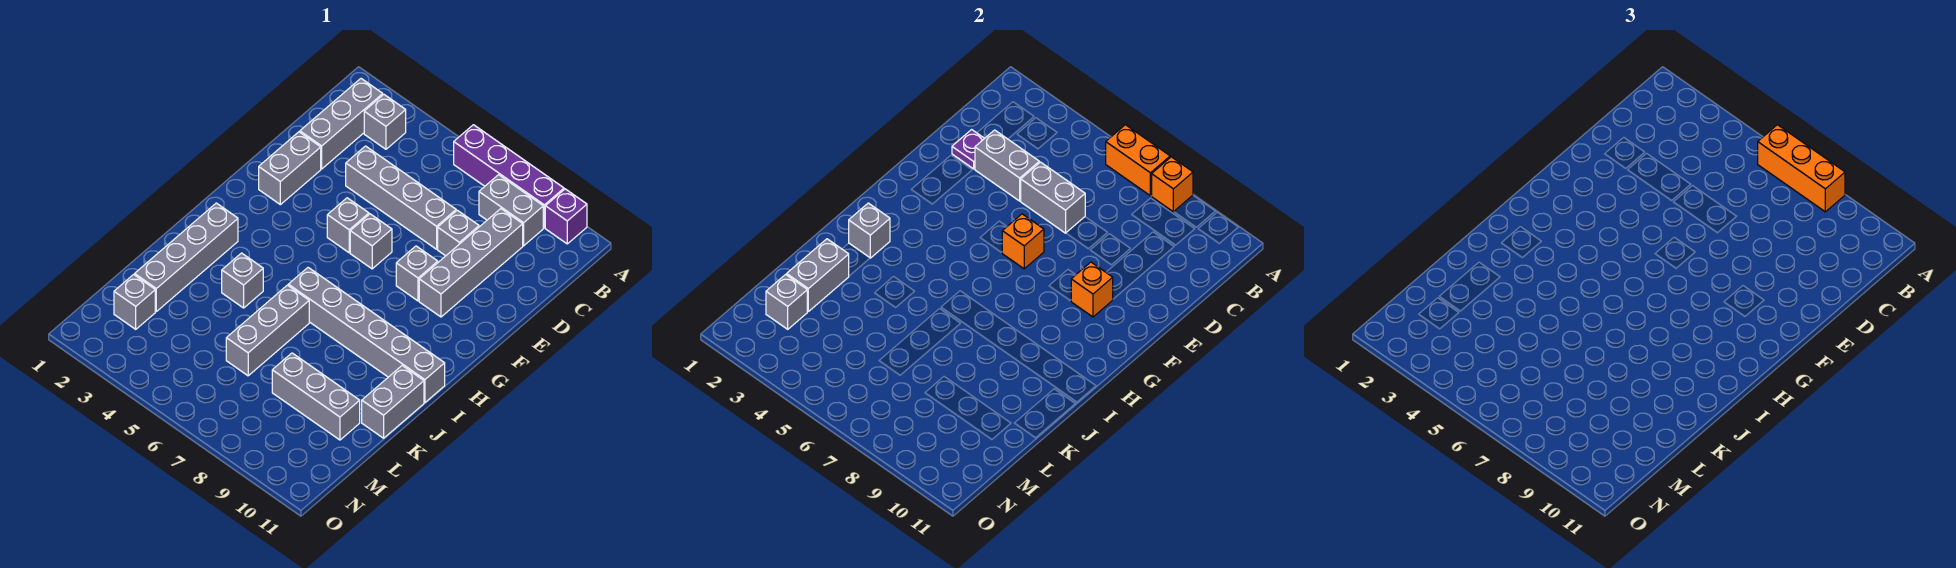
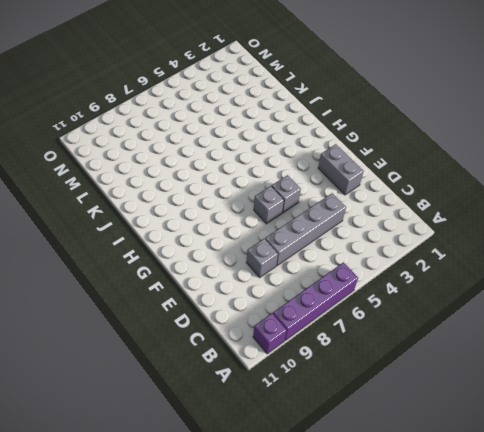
none -> grey 1x3 brick [300,79,383,169]
none -> grey 1x1 brick [364,95,406,149]
none -> grey 1x2 brick [479,175,543,246]
none -> grey 1x4 brick [419,209,523,317]

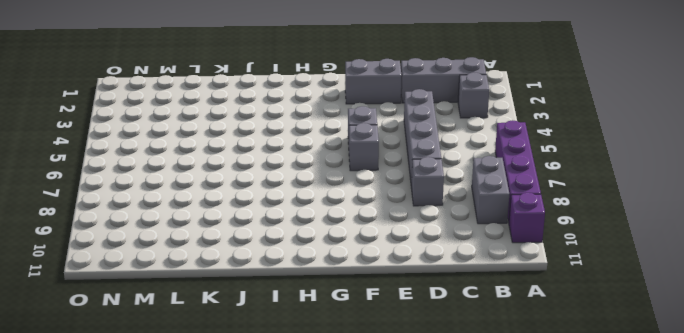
none -> grey 1x4 brick [419,209,523,317]
none -> grey 1x1 brick [396,246,438,301]
none -> grey 1x4 brick [135,203,238,311]
none -> grey 1x6 brick [288,268,445,403]

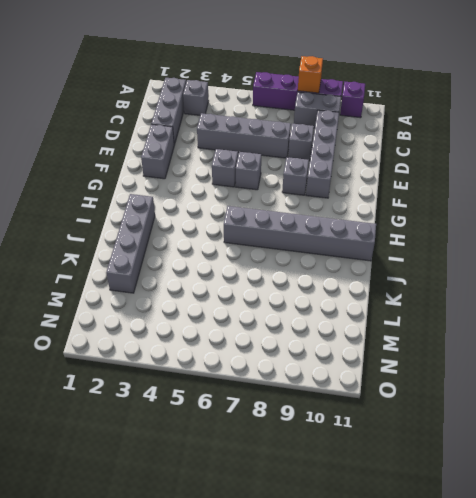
none -> grey 1x1 brick [222,253,263,308]
none -> grey 1x3 brick [226,285,309,376]
none -> grey 1x2 brick [362,366,424,438]
none -> grey 1x3 brick [272,353,360,440]

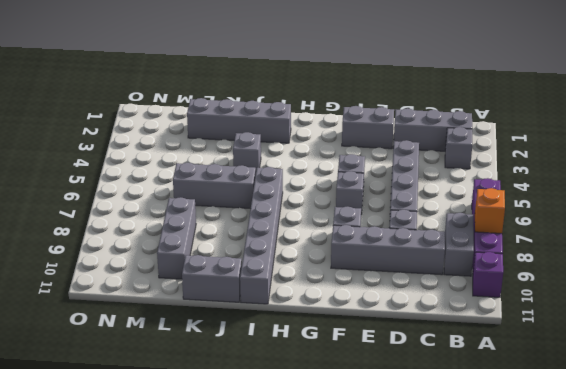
none -> grey 1x1 brick [114,274,155,329]
none -> orange 1x2 brick [1106,125,1170,196]
none -> purple 1x1 plate [952,130,985,169]
none -> grey 1x2 brick [975,130,1039,201]

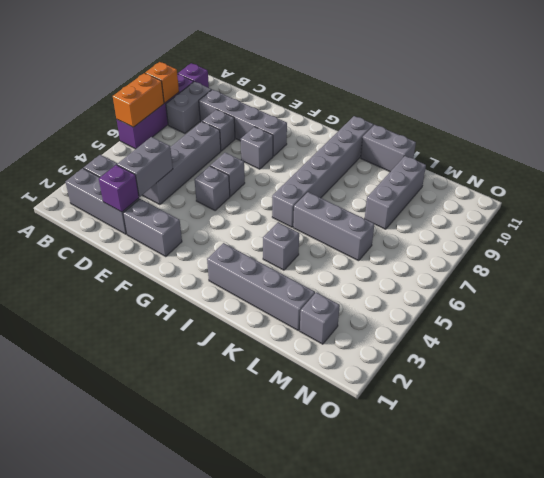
purple 1x1 brick [99,165,139,212] -> purple 1x1 plate [952,130,985,169]
none -> grey 1x2 brick [1021,162,1085,233]
none -> orange 1x1 brick [1002,214,1044,269]
none -> orange 1x1 brick [1071,262,1113,317]
none -> grey 1x1 brick [849,203,890,258]

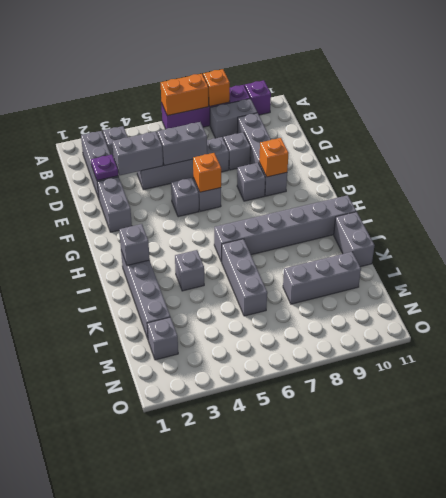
none -> grey 1x2 brick [787,239,849,311]
none -> grey 1x1 brick [766,274,807,329]
none -> orange 1x3 brick [1758,125,1845,212]

